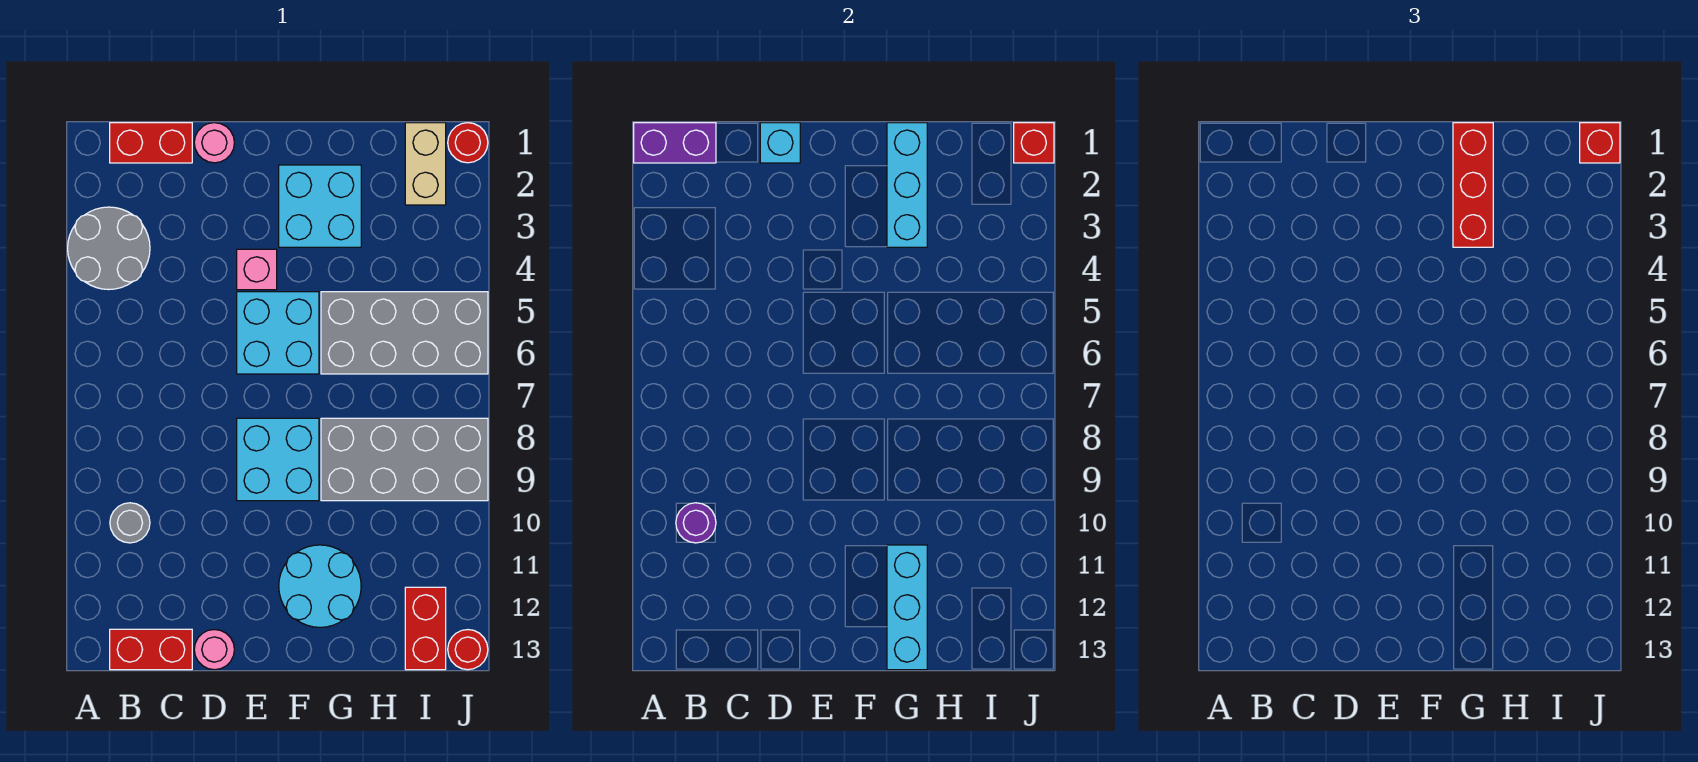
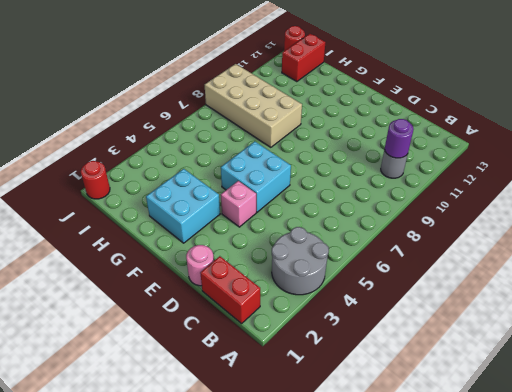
tan 2x4 brick [205,64,302,147] -> grey 2x4 brick [321,418,488,501]
none -> red 1x2 brick [110,629,192,670]
none -> pink 1x1 round brick [194,630,234,670]
none -> cyan 2x2 brick [237,418,319,501]

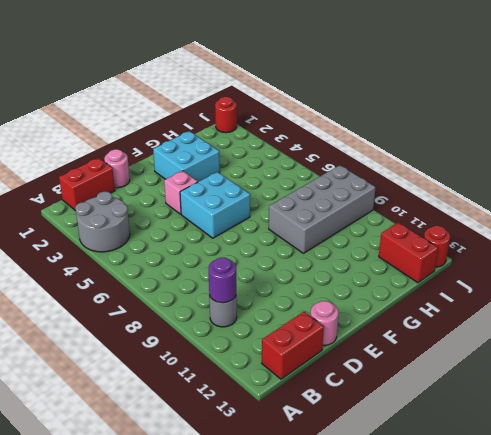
none -> cyan 2x2 brick [237,418,319,501]
none -> cyan 2x2 round brick [279,545,361,627]
none -> grey 2x4 brick [321,292,488,374]

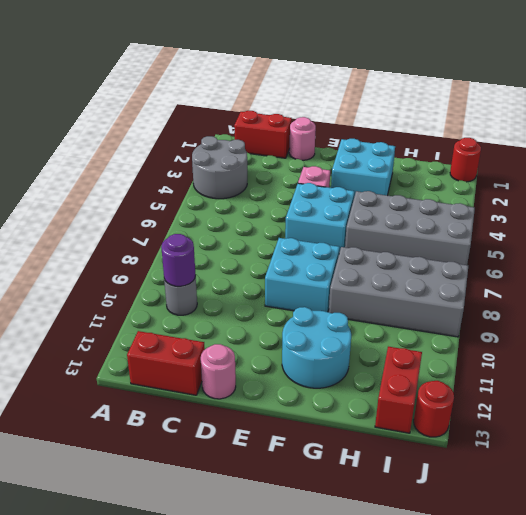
none -> tan 1x2 brick [405,123,446,205]
none -> purple 1x2 brick [634,123,716,163]
none -> cyan 1x1 brick [760,123,800,163]

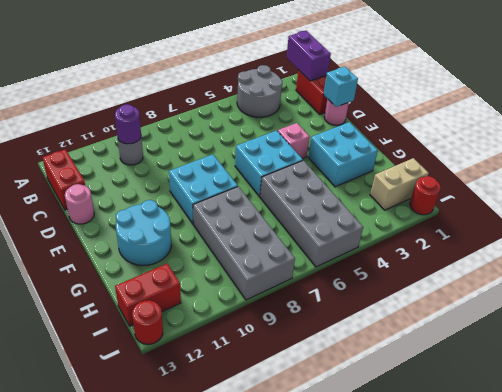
none -> cyan 1x3 brick [887,123,927,247]
none -> cyan 1x3 brick [887,545,927,670]
none -> red 1x1 brick [1014,123,1054,163]

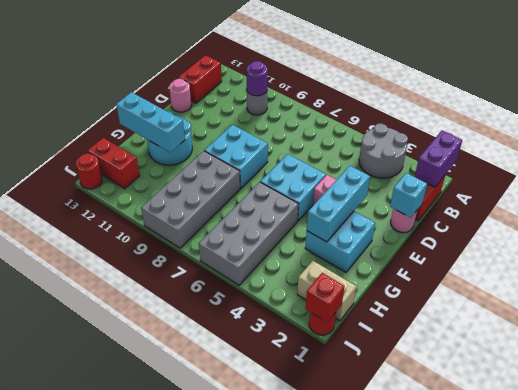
cyan 1x3 brick [307,166,370,242] -> cyan 1x3 brick turned to [887,123,927,247]
none -> red 1x3 brick [1453,123,1493,247]
none -> red 1x1 brick [1580,123,1620,163]

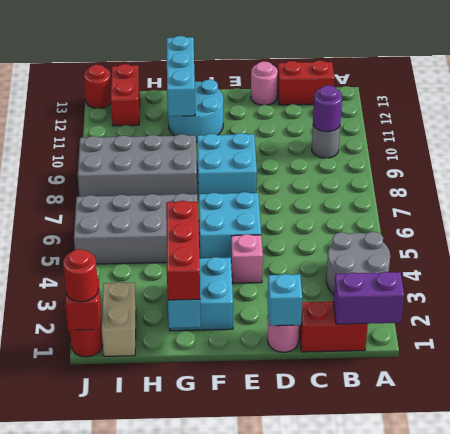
red 1x1 round brick [63,249,98,302] -> red 1x1 brick [1580,123,1620,163]

